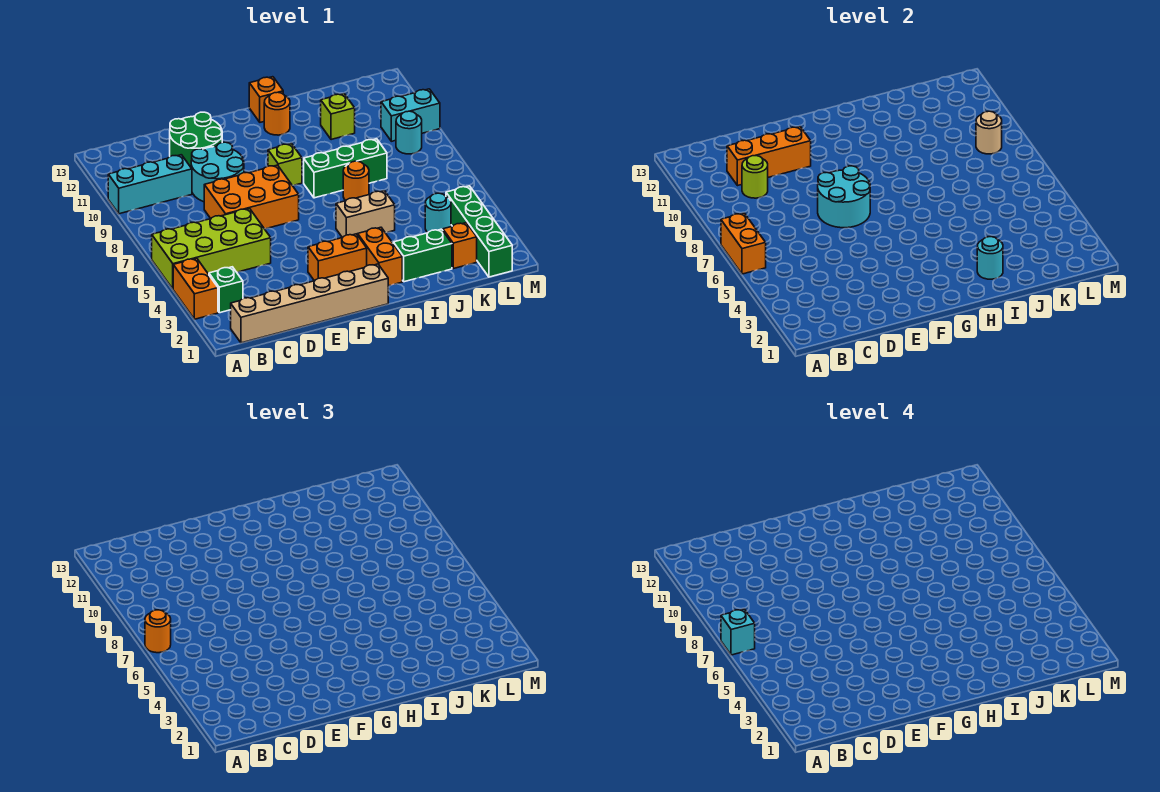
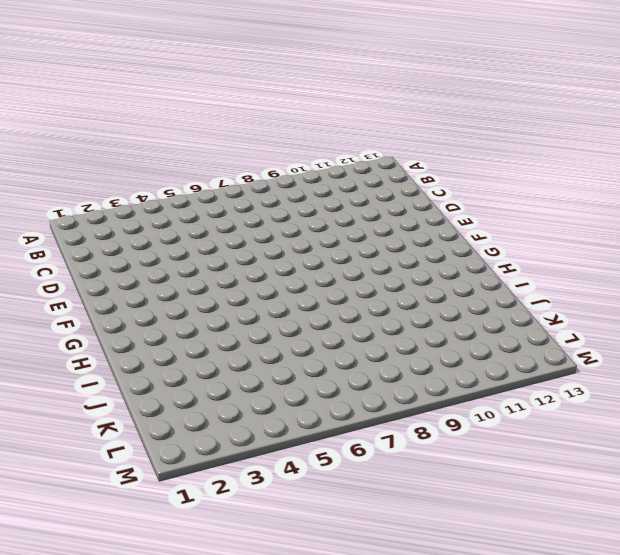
none -> orange 1x2 brick [173,258,218,319]
none -> lime 2x4 brick [152,208,271,289]
none -> cyan 1x3 brick [108,155,192,214]
none -> tan 1x6 brick [231,264,388,343]

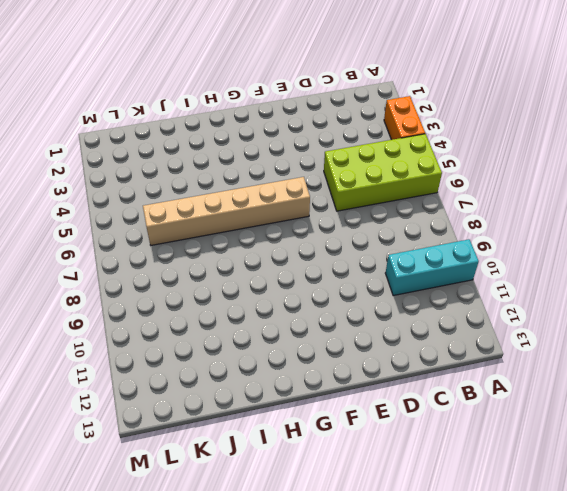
tan 1x6 brick [143,177,310,245] -> tan 1x6 brick moved to [231,264,388,343]
none -> green 1x1 brick [209,267,243,313]
none -> orange 2x3 brick [204,165,299,229]
none -> cyan 2x2 round brick [191,142,244,202]
none -> green 2x2 round brick [170,112,222,167]

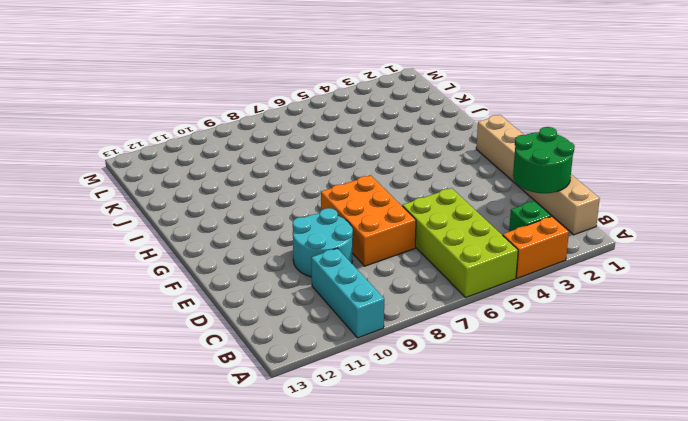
green 2x2 round brick [513,127,575,193] -> green 2x2 round brick moved to [170,112,222,167]
none -> orange 1x2 brick [308,234,367,281]
none -> lime 1x1 brick [268,143,302,185]
none -> orange 1x2 brick [358,227,402,286]
none -> tan 1x2 brick [336,191,395,238]

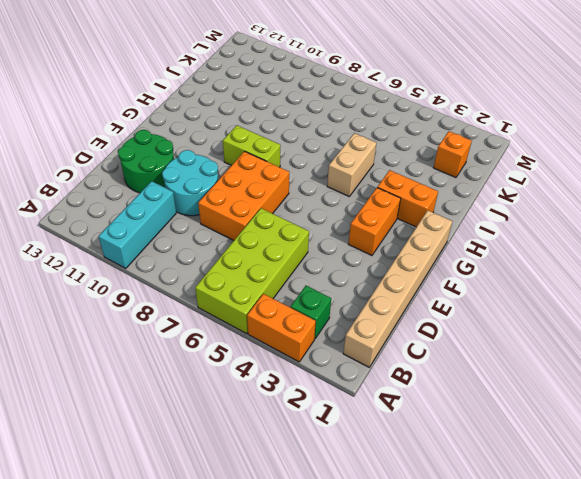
lime 1x2 brick [223,125,280,167] -> lime 1x1 brick [268,143,302,185]
none -> green 1x3 brick [304,139,387,198]
none -> orange 1x1 round brick [264,92,290,135]
none -> orange 1x1 brick [249,77,283,122]
none -> green 1x2 brick [393,229,452,282]

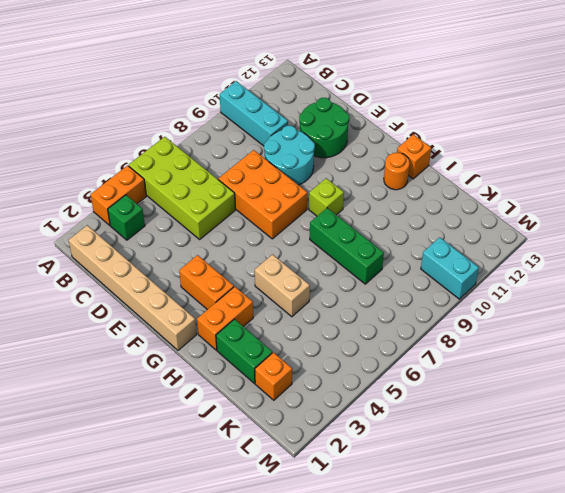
none -> orange 1x1 round brick [343,161,369,200]
none -> lime 1x1 brick [321,94,355,140]
none -> cyan 1x1 round brick [425,193,451,232]
none -> green 1x4 brick [446,186,512,277]

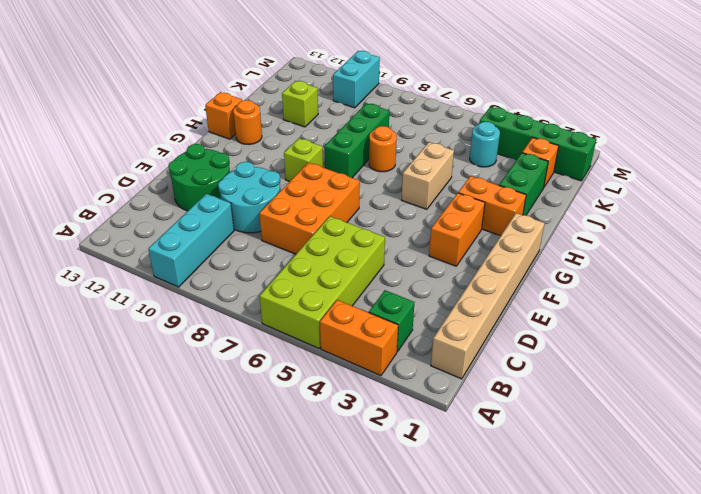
none -> cyan 1x1 round brick [396,111,422,154]
none -> orange 1x2 brick [721,213,766,274]
none -> lime 1x1 round brick [742,155,768,198]
none -> orange 1x3 brick [727,127,811,186]

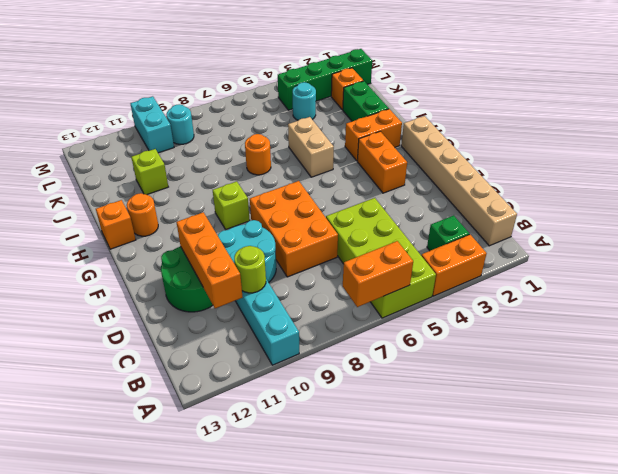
none -> green 1x3 brick [304,139,387,198]
none -> cyan 2x2 round brick [818,166,870,228]
none -> cyan 1x1 round brick [977,237,1003,279]
none -> tan 1x1 round brick [976,111,1002,154]

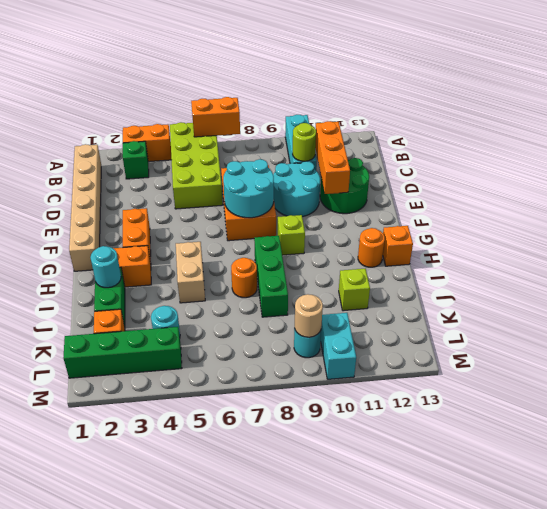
none -> orange 1x1 round brick [145,610,171,653]
none -> cyan 1x1 brick [721,609,755,655]

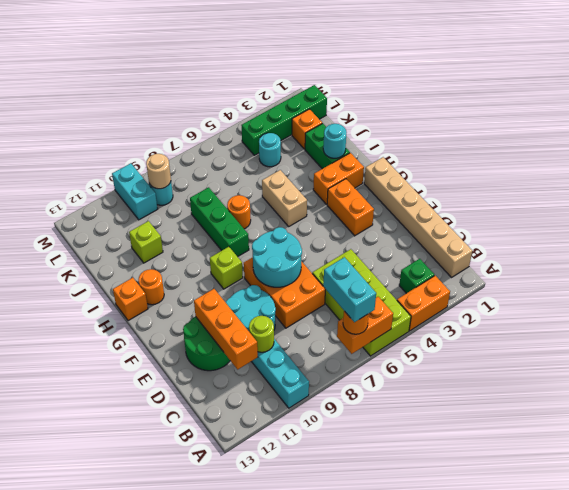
cyan 1x2 brick [323,257,376,322] -> cyan 1x1 brick [721,609,755,655]

